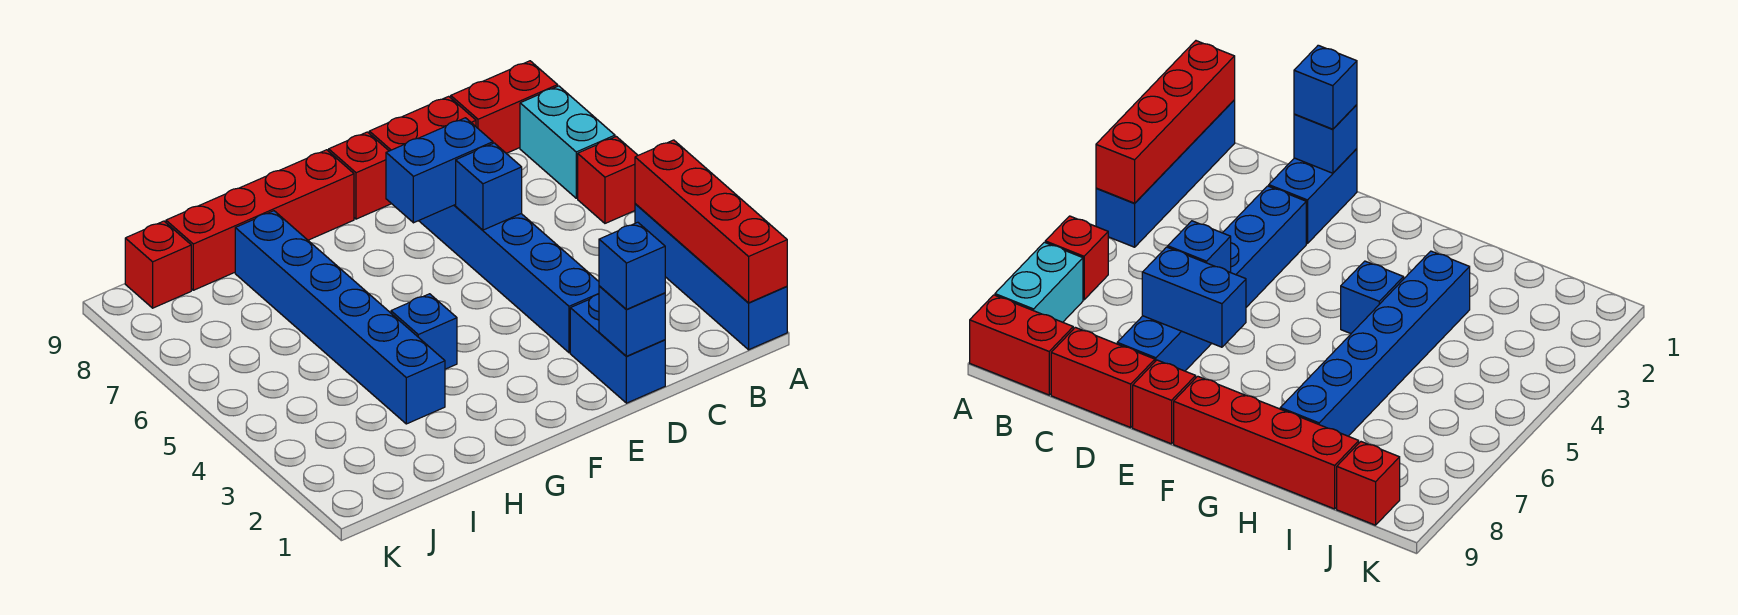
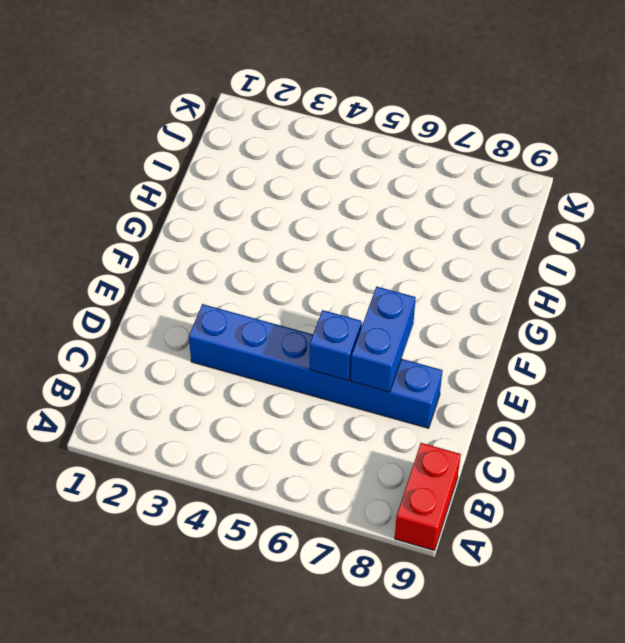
none -> blue 1x4 brick [635,204,787,350]
none -> red 1x1 brick [578,137,638,223]
none -> cyan 1x2 brick [520,86,615,198]

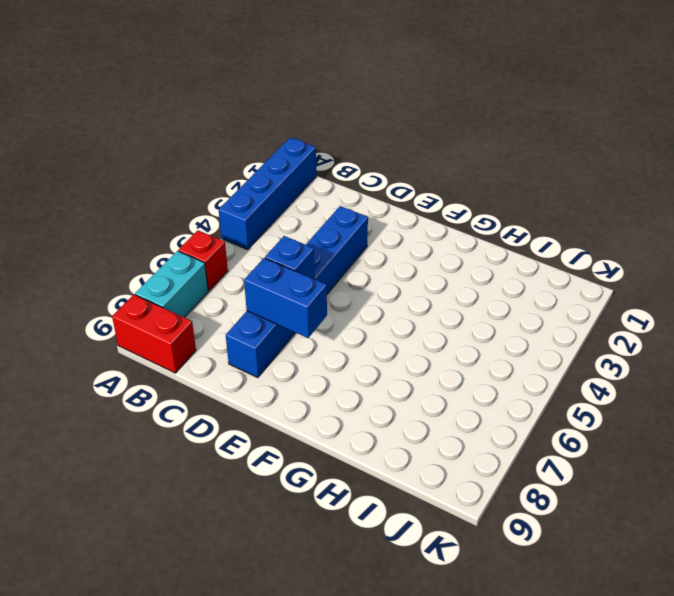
none -> red 1x2 brick [369,96,476,151]
none -> blue 1x2 brick [570,294,665,403]
none -> red 1x1 brick [329,132,391,219]

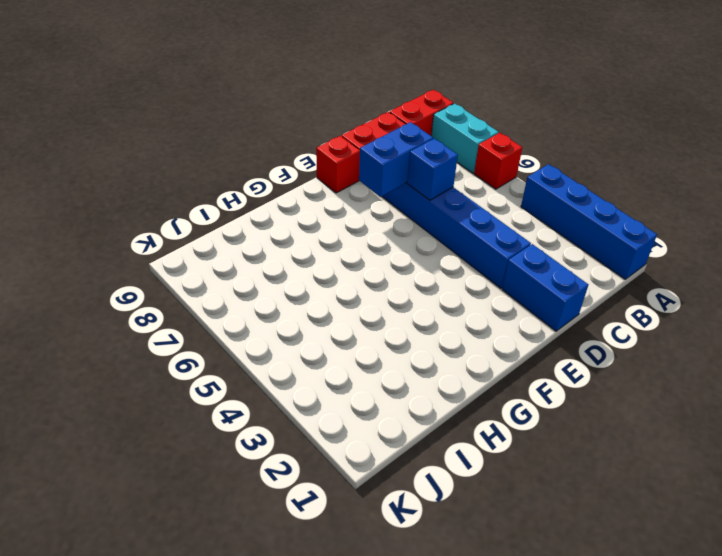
none -> red 1x4 brick [166,150,354,290]
none -> blue 1x1 brick [391,294,457,369]
none -> blue 1x6 brick [235,211,445,424]

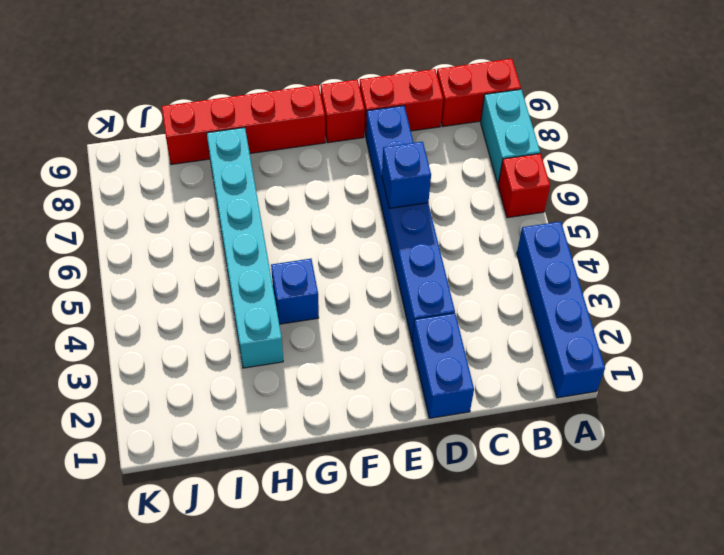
cyan 1x6 brick [207,128,283,368] -> blue 1x6 brick [235,211,445,424]
none -> red 1x1 brick [125,221,191,308]
none -> red 1x4 brick [635,140,787,303]
none -> blue 1x1 brick [599,286,665,356]

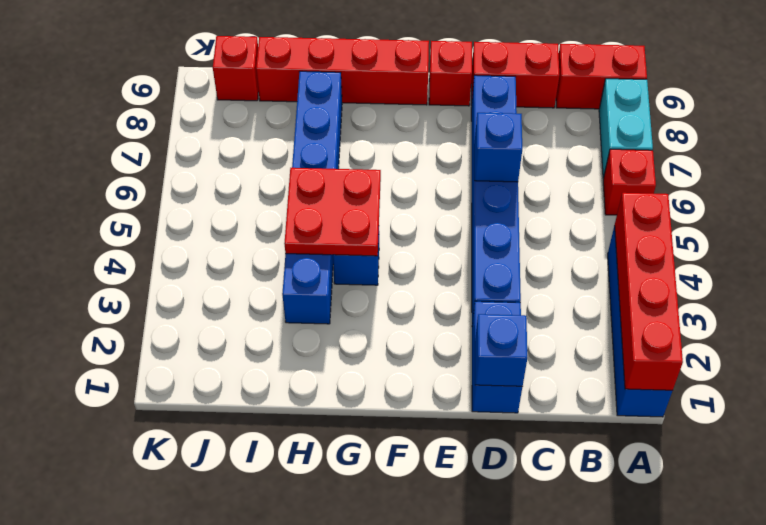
red 2x2 plate [284,168,381,256] -> none
none -> blue 1x2 brick [386,118,493,223]
none -> blue 1x1 brick [599,222,665,309]

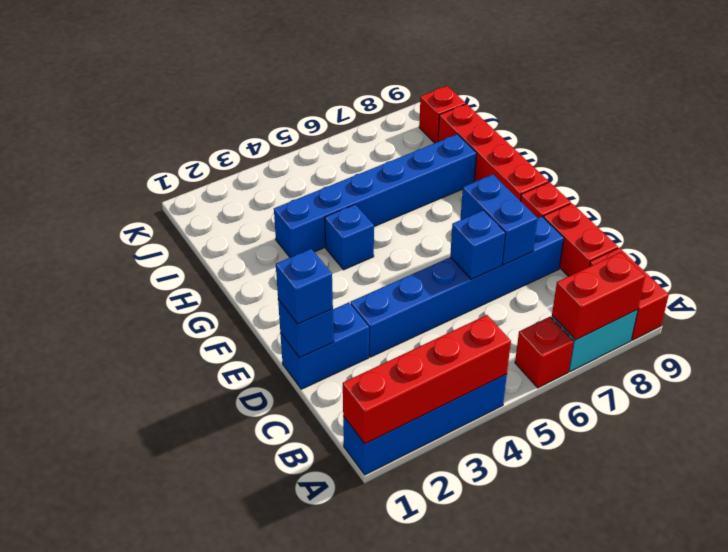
red 1x2 brick [552,252,645,340] -> none

